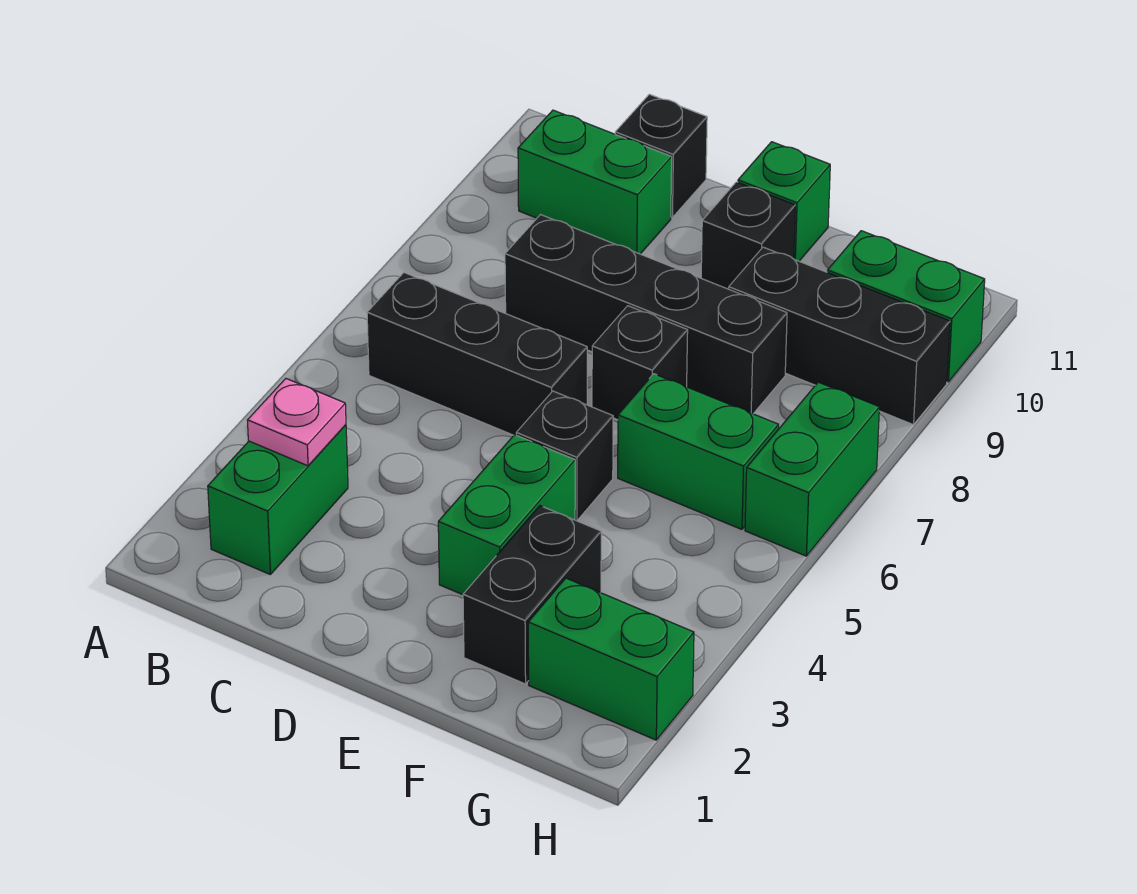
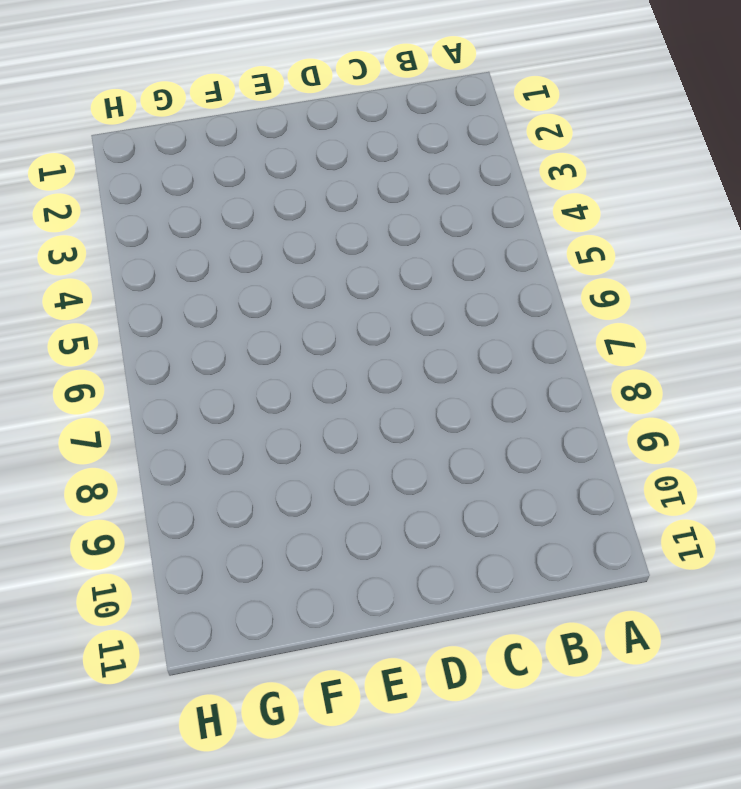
none -> green 1x2 brick [208,425,348,574]
none -> black 1x3 brick [367,273,587,435]
none -> green 1x2 brick [518,110,672,254]

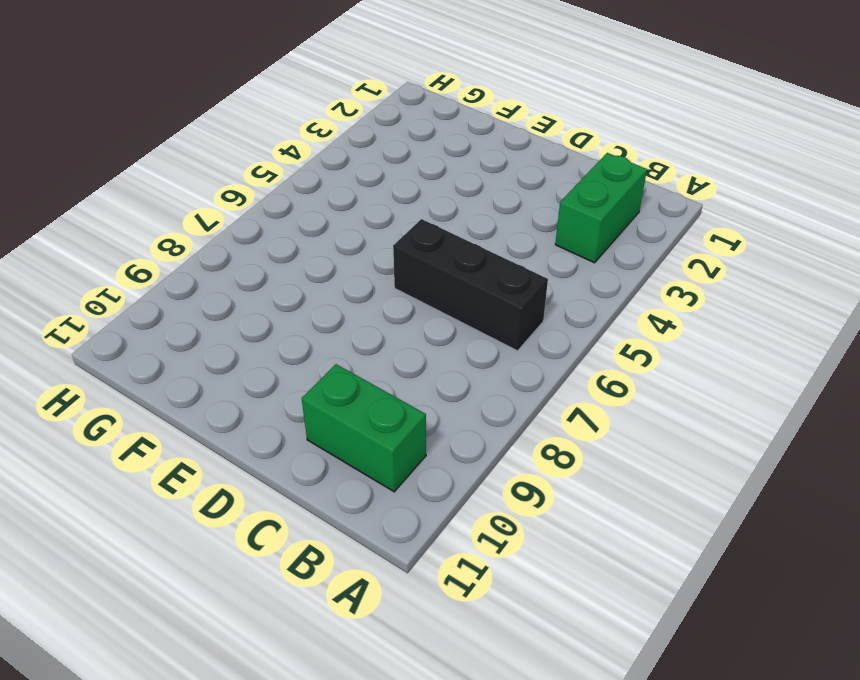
none -> black 1x4 brick [505,215,787,414]
none -> black 1x1 brick [615,94,707,218]
none -> green 1x2 brick [438,435,575,595]

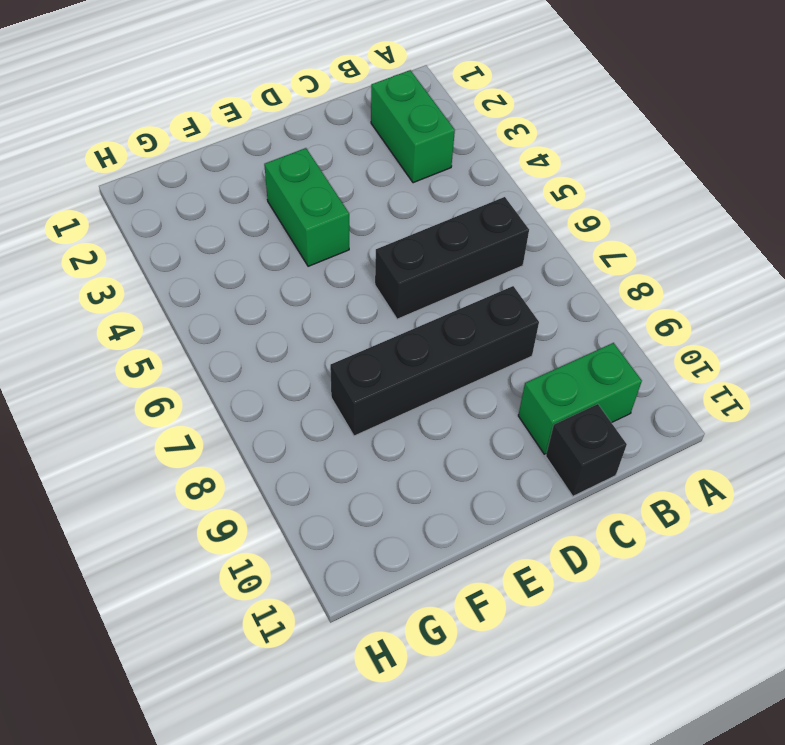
none -> black 1x1 brick [516,391,613,521]
none -> black 1x1 brick [592,306,688,420]
none -> black 1x1 brick [701,182,795,289]

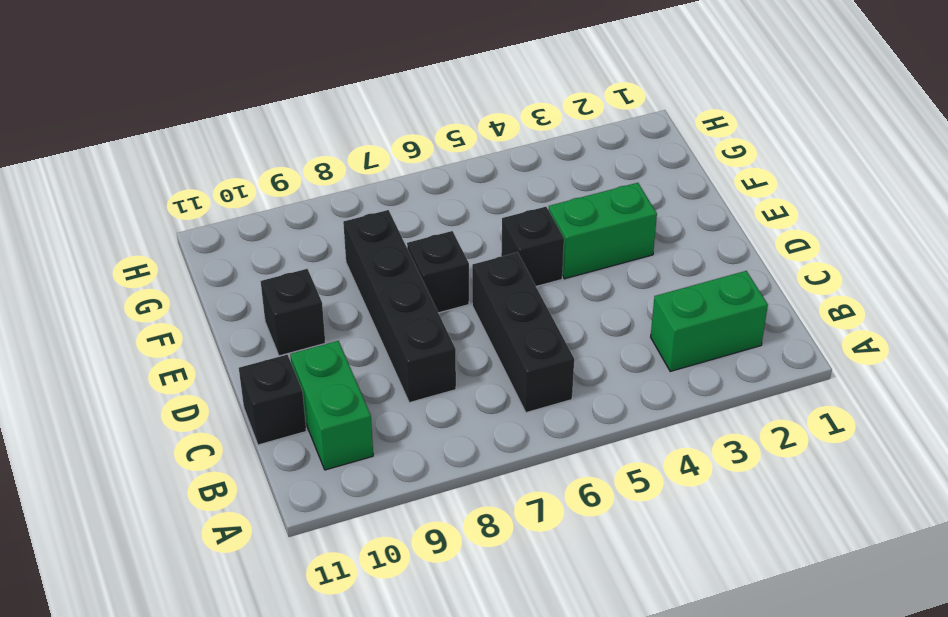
none -> green 1x1 brick [738,142,830,261]
none -> black 1x2 brick [463,506,601,684]
none -> green 1x2 brick [618,374,779,529]

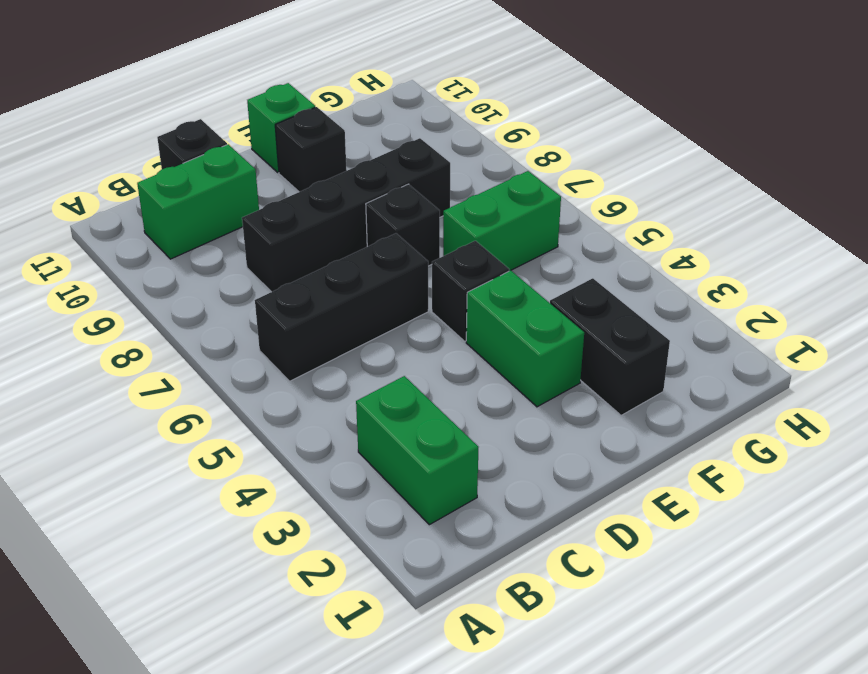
none -> black 1x3 brick [729,247,950,425]
none -> green 1x2 brick [528,578,694,740]
none -> green 1x2 brick [827,231,985,382]

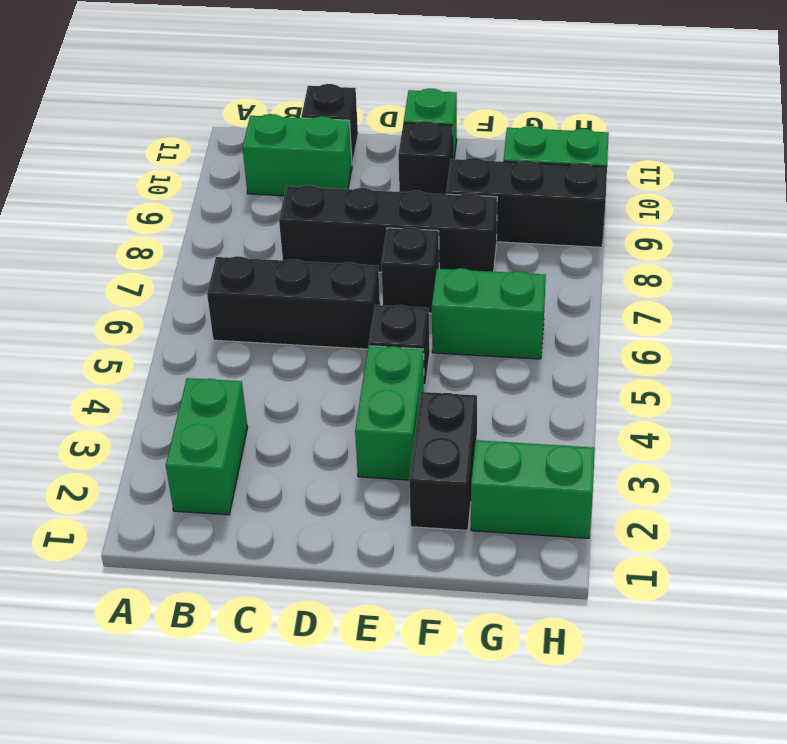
none -> green 1x2 brick [745,382,879,556]
none -> pink 1x1 plate [247,379,346,466]

